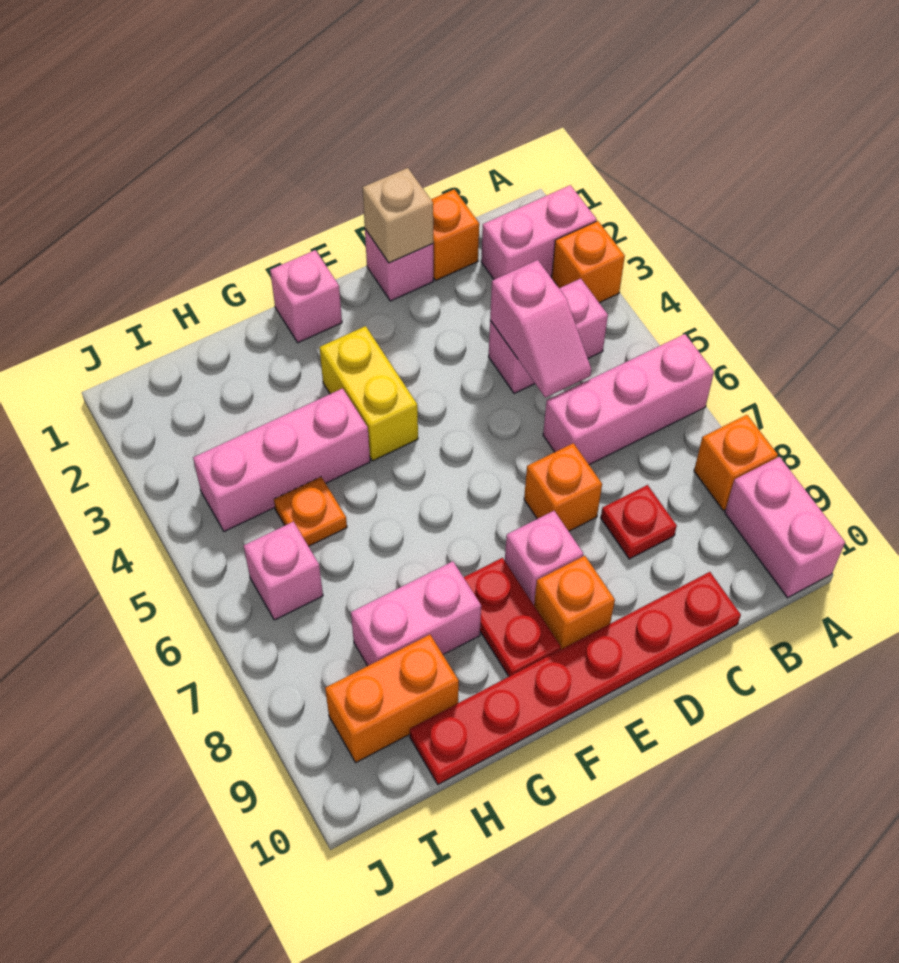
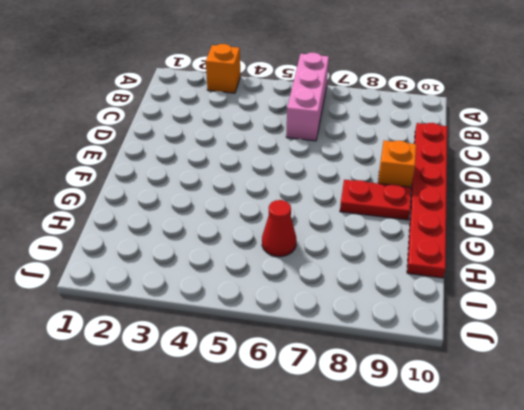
red 1x1 cone [262,200,296,257] -> none
none -> pink 1x2 brick [481,185,597,279]
none -> orange 1x1 brick [694,415,778,511]
none -> pink 1x2 brick [725,457,845,598]

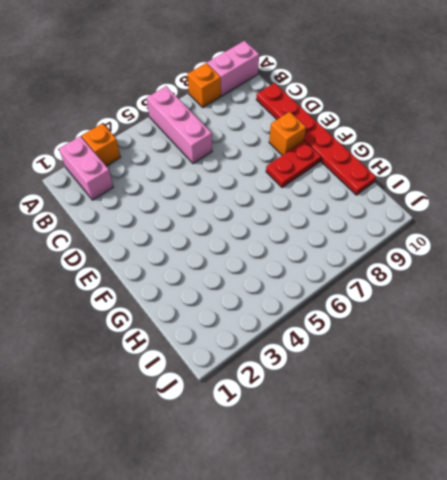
none -> pink 1x2 brick [489,279,608,394]
none -> orange 1x1 brick [431,189,479,280]
none -> red 1x1 plate [601,485,677,559]

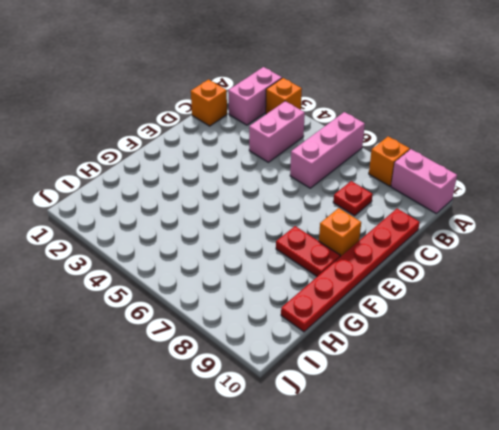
none -> pink 1x1 brick [365,229,433,301]
none -> orange 1x1 brick [524,443,602,531]
none -> pink 1x1 brick [505,511,583,605]

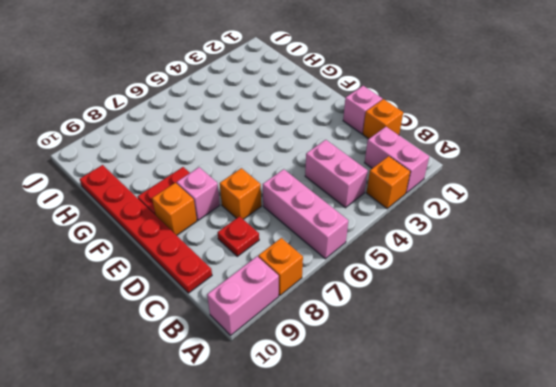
none -> pink 1x1 brick [270,250,342,343]
none -> yellow 1x2 brick [320,326,418,461]
none -> pink 1x3 brick [193,388,370,532]

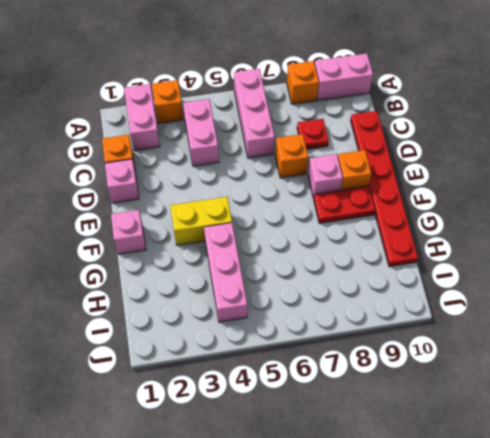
none -> pink 1x2 brick [351,561,481,666]
none -> orange 1x1 plate [274,477,347,546]
none -> orange 1x2 brick [325,635,459,762]

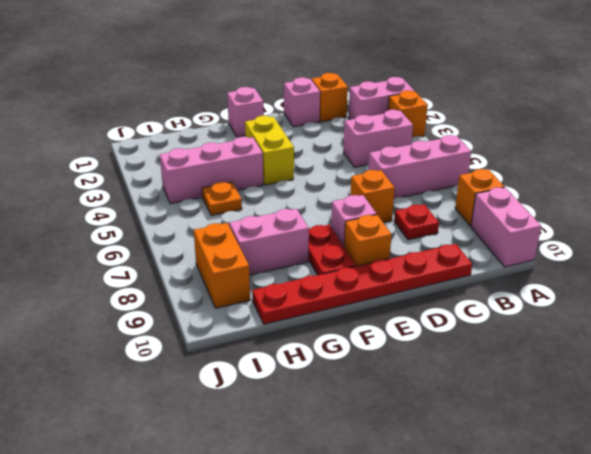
orange 1x2 brick [194,223,250,308] -> orange 1x2 brick turned to [325,635,459,762]
none -> pink 1x1 brick [244,522,323,620]
none -> pink 1x2 slope [490,260,591,398]
none -> tan 1x1 brick [362,168,433,263]

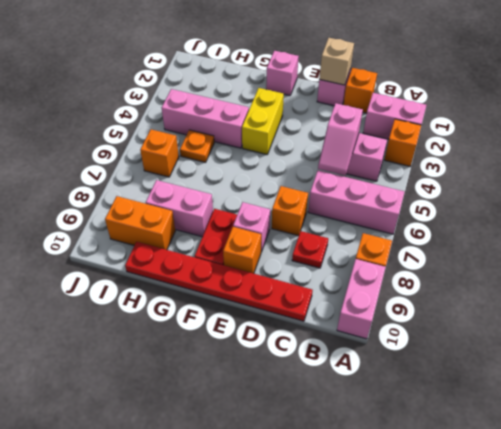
orange 1x1 brick [140,129,179,177] -> pink 1x1 brick [244,522,323,620]

